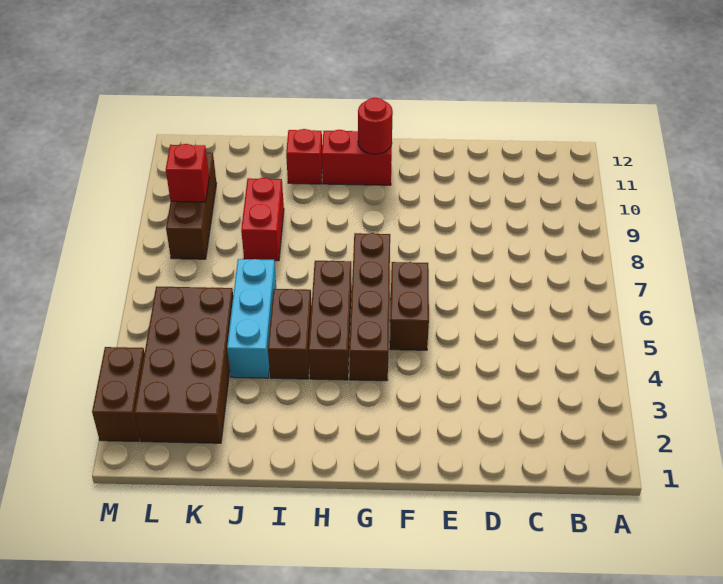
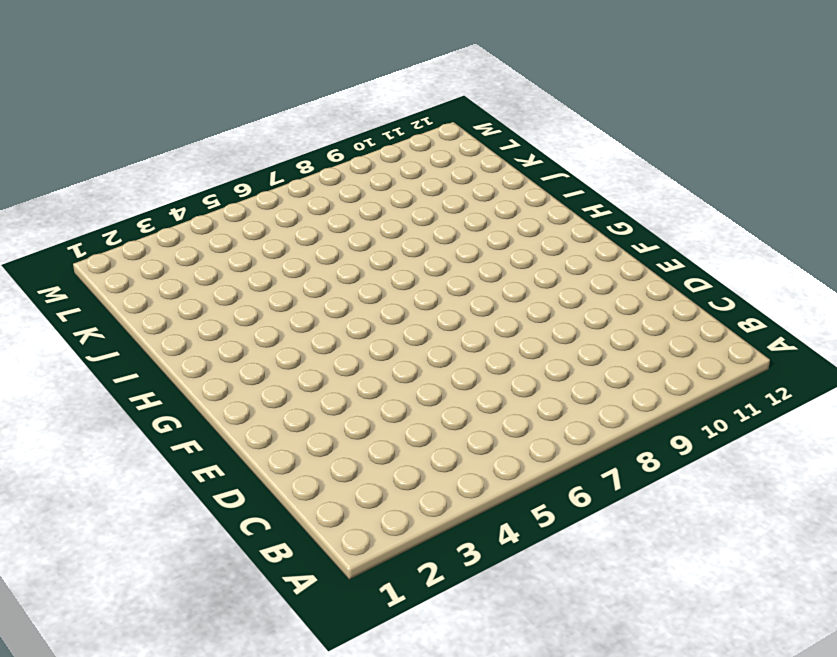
none -> brown 1x2 brick [390,262,429,350]
none -> brown 1x4 brick [349,233,390,381]
none -> red 1x2 brick [322,130,392,185]

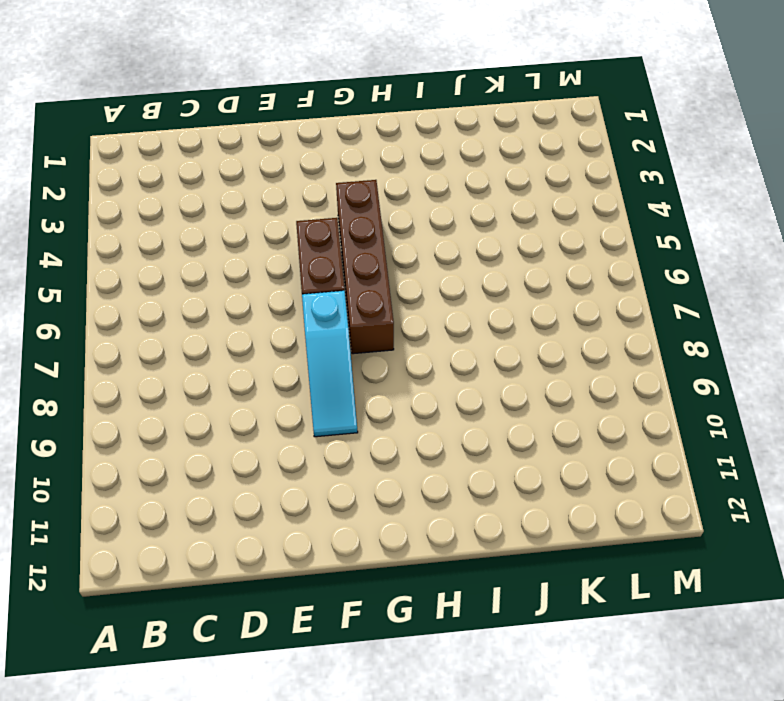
cyan 1x3 slope [302,291,358,437] -> none
none -> red 1x2 brick [322,130,392,185]
none -> brown 1x3 brick [309,261,352,380]
none -> brown 1x2 brick [268,289,312,379]

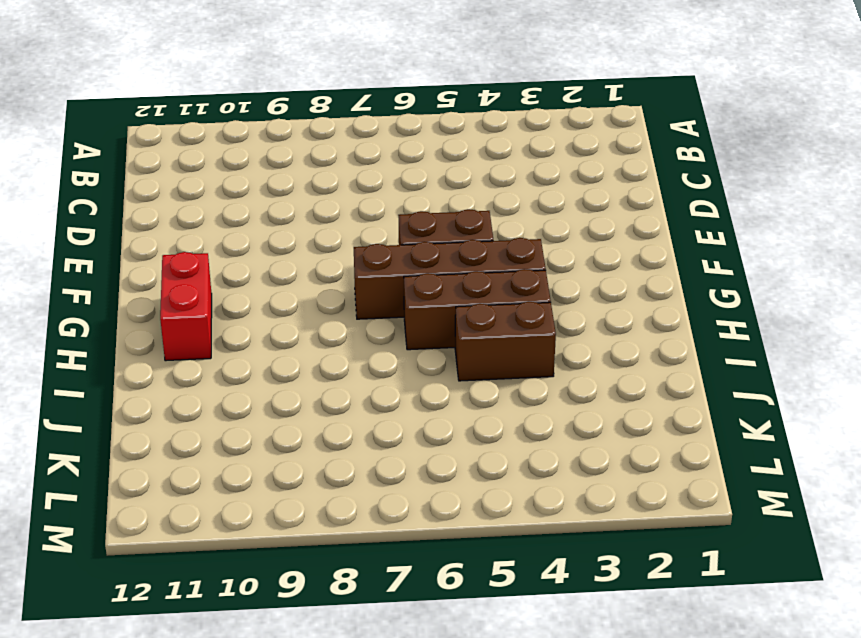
none -> red 1x1 brick [286,129,322,184]
none -> cyan 1x3 brick [227,259,276,378]
none -> red 1x2 brick [241,178,284,261]

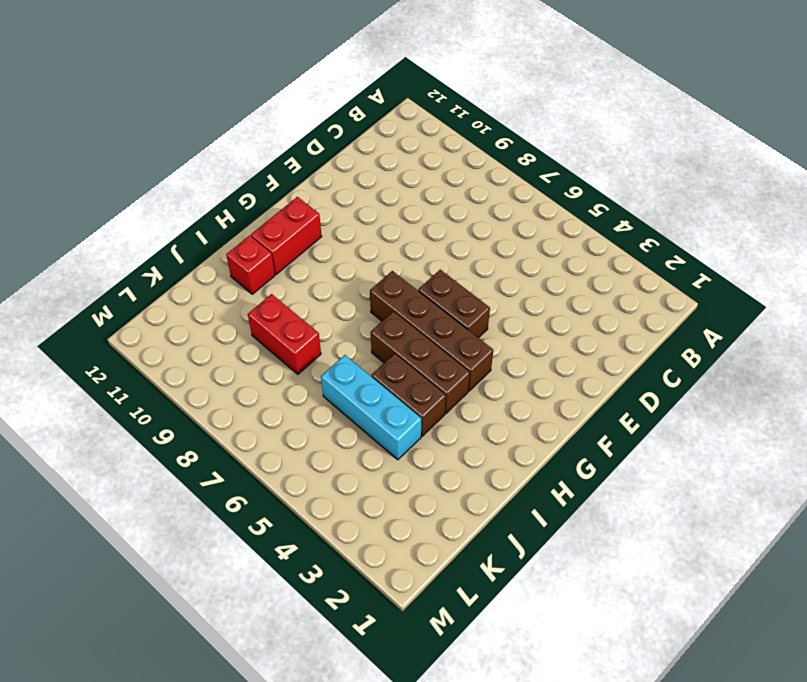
none -> brown 2x4 brick [134,287,233,443]
none -> brown 1x3 brick [166,153,217,259]
none -> brown 1x2 brick [92,347,145,442]

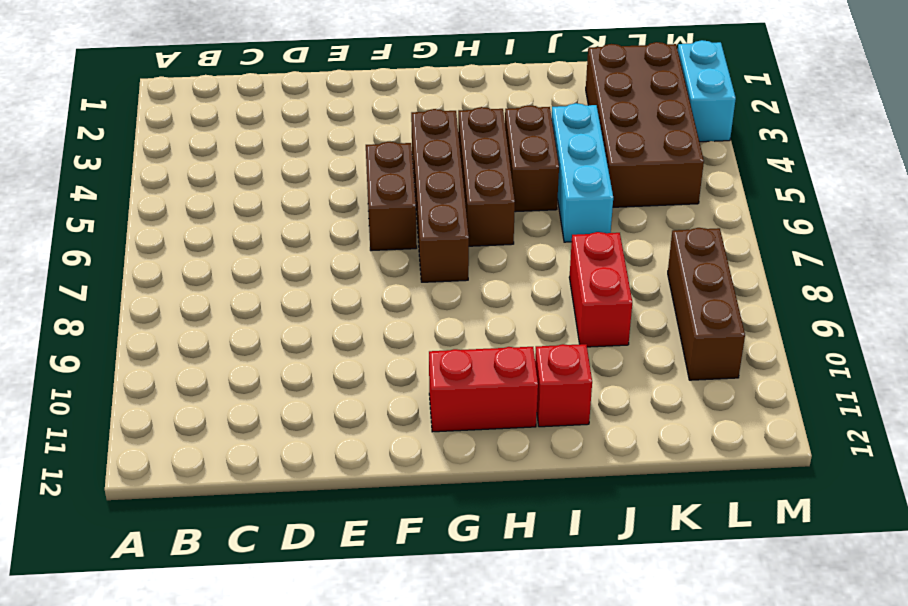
cyan 1x2 brick [678,40,736,142] -> brown 1x2 brick [92,347,145,442]
none -> red 1x1 round brick [358,98,393,154]
none -> red 1x1 brick [166,144,209,202]

